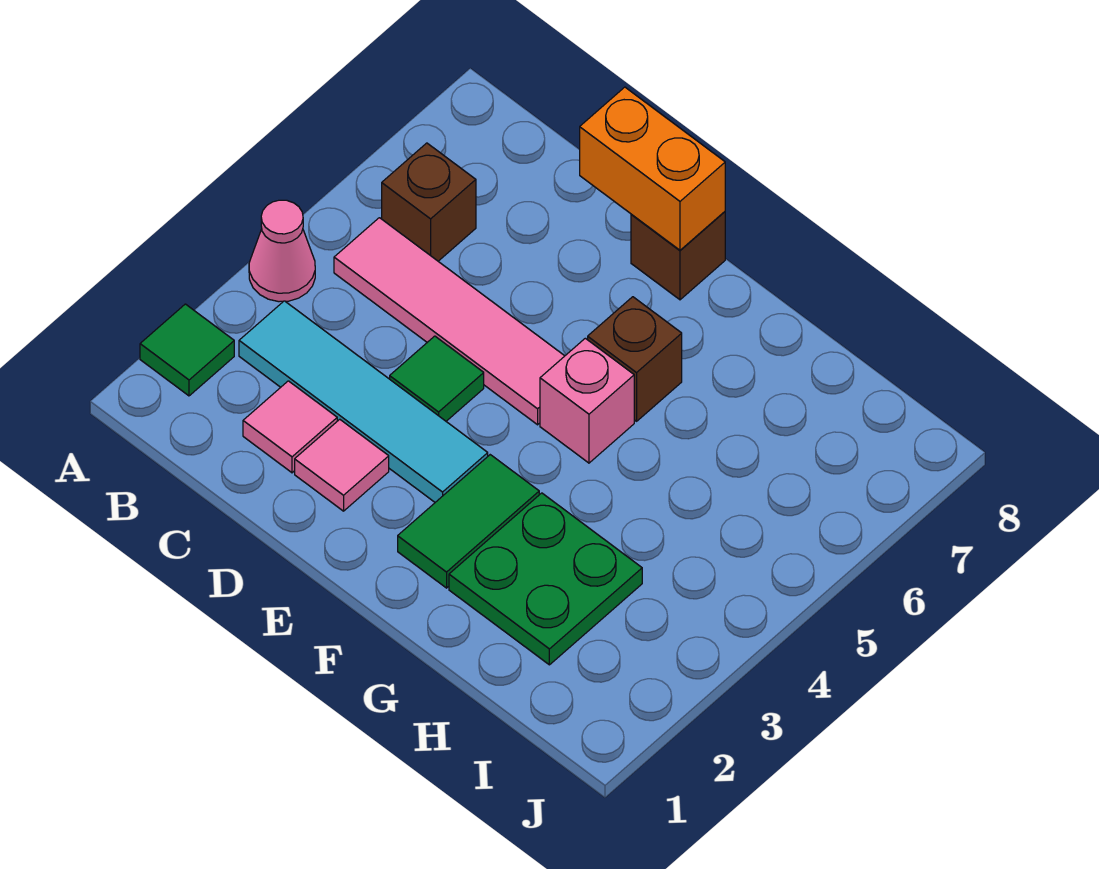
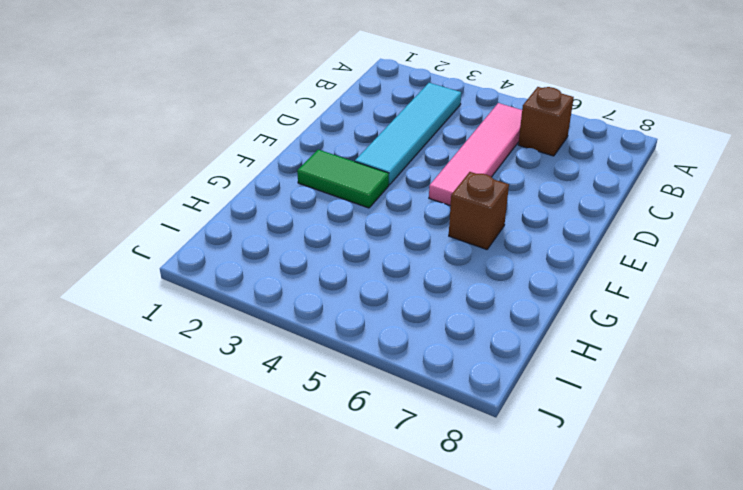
none -> green 1x1 tile [140,304,234,396]
none -> pink 1x1 cone [249,200,315,302]
none -> pink 1x1 tile [243,381,337,473]

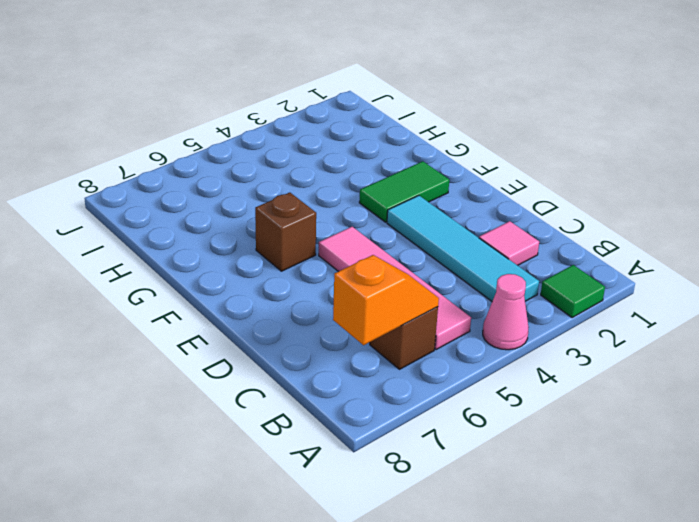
orange 1x2 slope [333,255,439,345] -> none
none -> pink 1x1 tile [295,419,389,511]
none -> green 1x1 tile [390,336,484,421]
none -> brown 1x1 brick [631,212,725,300]

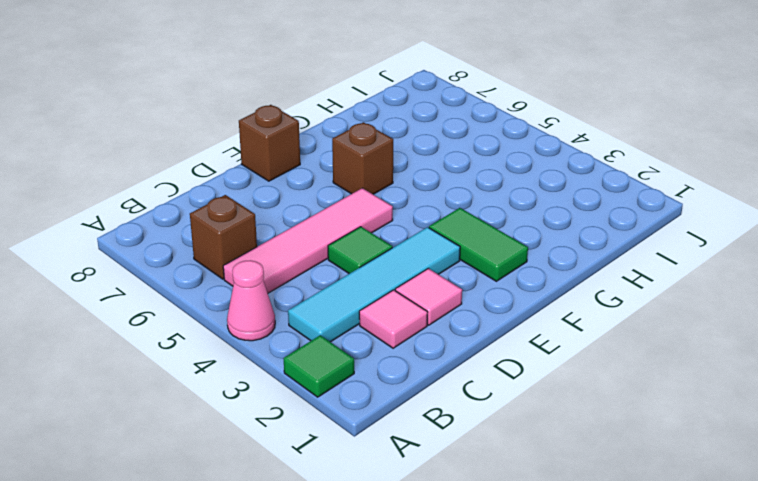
none -> pink 1x1 brick [540,338,634,463]
none -> green 2x2 plate [449,493,642,665]
none -> orange 1x2 brick [580,87,725,250]

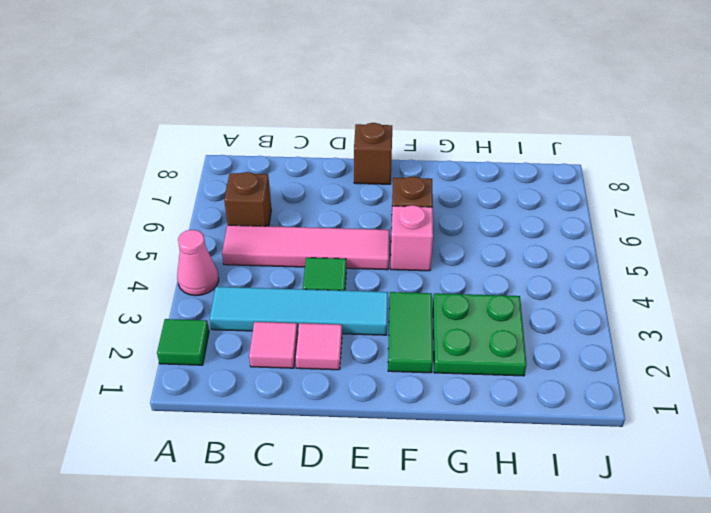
none -> orange 1x2 brick [580,87,725,250]

